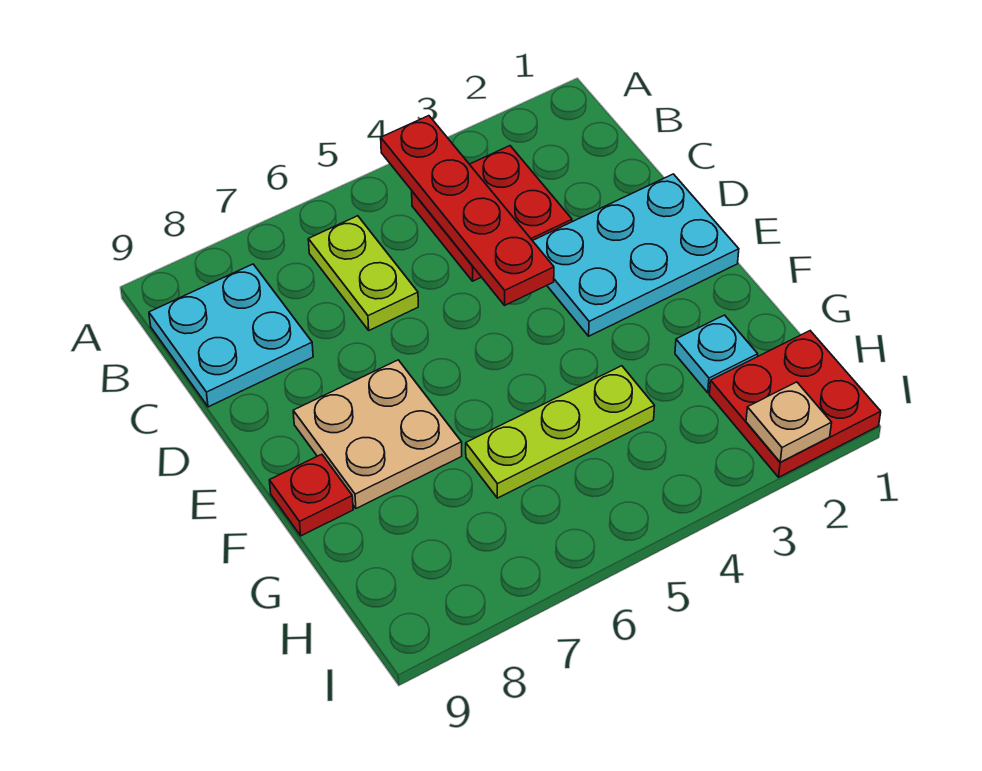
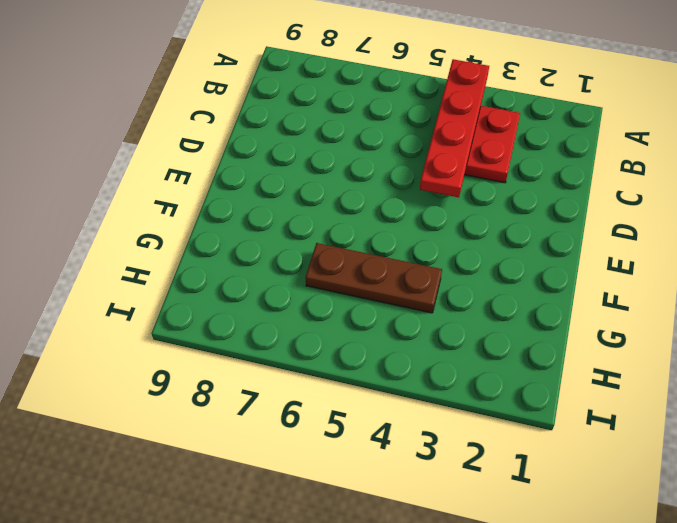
brown 1x3 plate [305,243,442,313] -> lime 1x3 plate [466,366,654,498]
none -> lime 1x2 plate [308,216,418,330]
none -> cyan 2x2 plate [149,264,313,407]

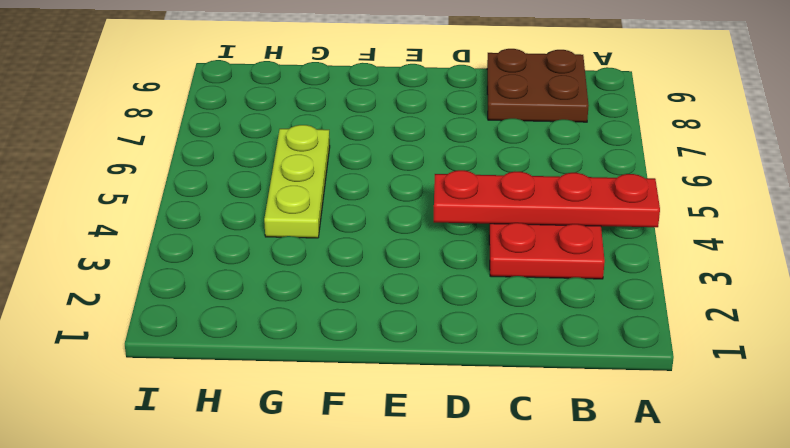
brown 2x2 plate [487,49,589,122] -> cyan 2x2 plate [149,264,313,407]
none -> lime 1x2 plate [308,216,418,330]
none -> cyan 2x3 plate [533,174,739,336]

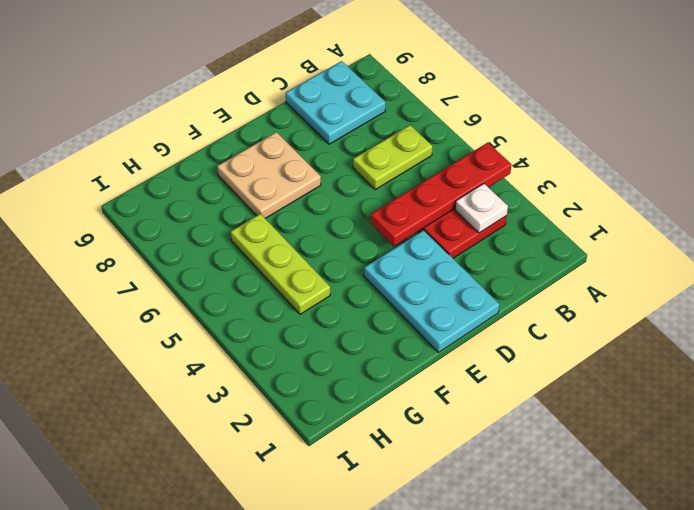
white 1x1 plate [455,184,508,233] -> none
none -> red 1x1 plate [269,454,353,536]
none -> cyan 1x1 plate [675,315,758,393]

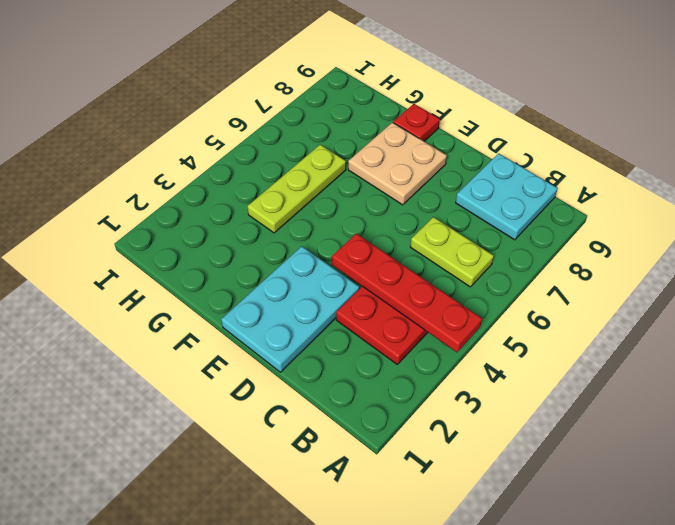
none -> cyan 1x1 plate [675,315,758,393]
none -> red 2x2 plate [709,331,881,477]

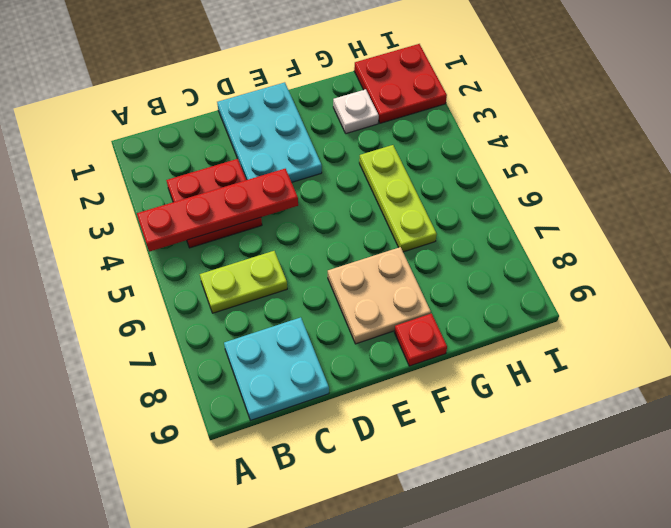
white 1x1 plate [333,89,379,134] -> cyan 1x1 plate [675,315,758,393]
none -> tan 1x1 plate [746,382,832,462]

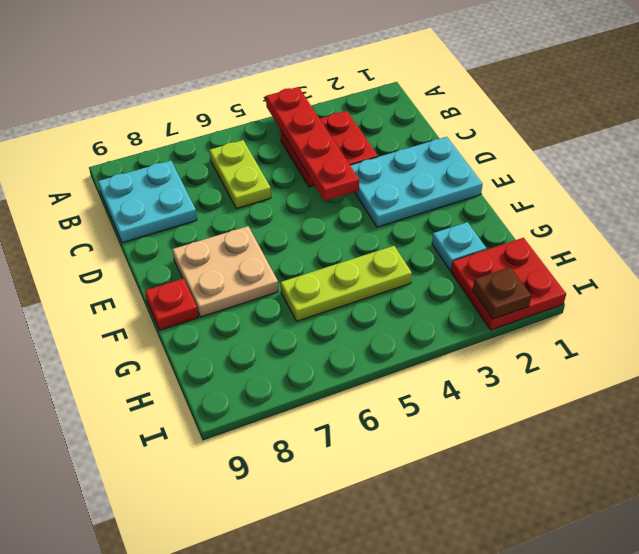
brown 1x1 plate [473,267,531,319] -> tan 1x1 plate [746,382,832,462]

